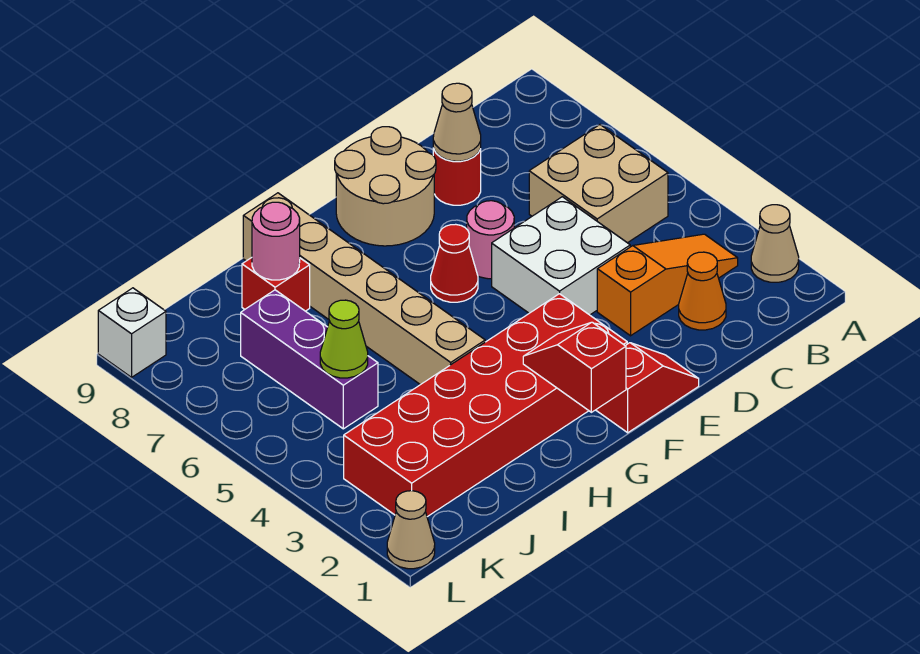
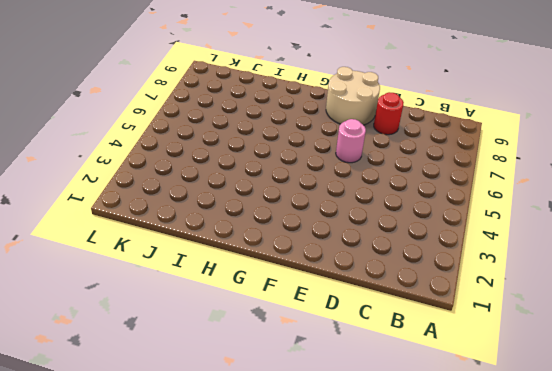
none -> tan 1x1 cone [751,205,799,282]
none -> orange 1x3 slope [597,234,738,336]
none -> tan 2x2 brick [529,125,668,243]

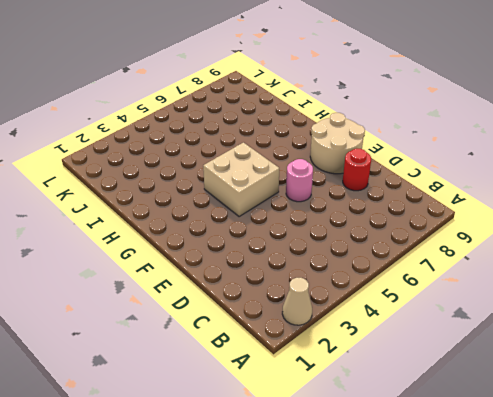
tan 2x2 brick [203,143,279,217] -> tan 2x2 brick moved to [529,125,668,243]
none -> orange 1x3 slope [597,234,738,336]
none -> orange 1x1 cone [679,252,726,330]
none -> white 2x2 brick [492,197,630,315]

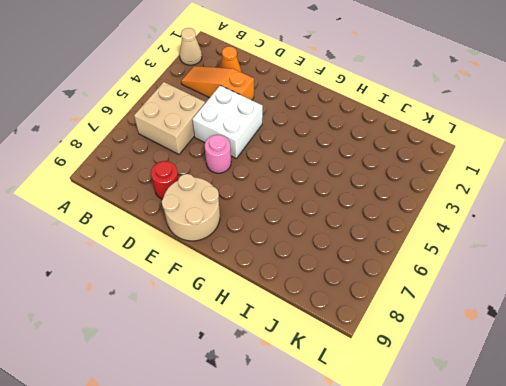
none -> red 1x2 slope [596,343,699,433]
none -> red 2x6 brick [344,294,627,517]
none -> red 1x1 cone [431,224,478,302]

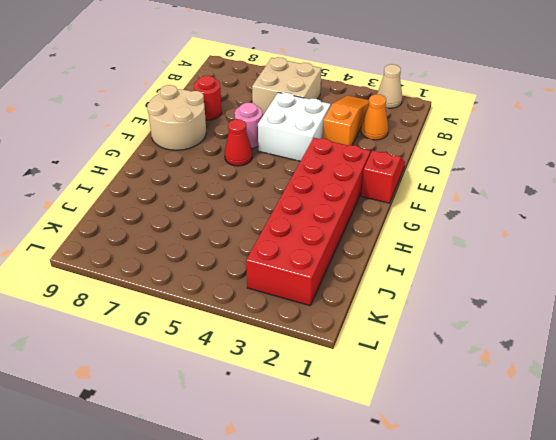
none -> tan 1x6 brick [243,193,485,385]
none -> red 1x1 brick [242,258,310,311]
none -> purple 1x3 brick [241,290,378,429]

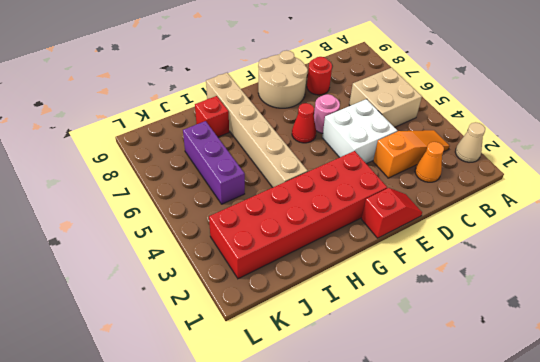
none -> tan 1x1 cone [387,491,435,569]
none -> white 1x1 brick [98,288,166,377]
none -> tan 1x1 cone [433,83,481,161]

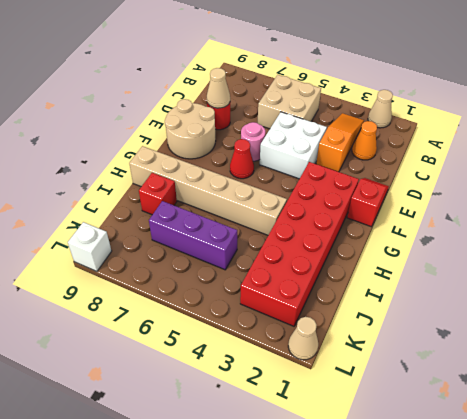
none -> red 1x2 slope [523,322,626,412]
none -> pink 1x1 round brick [252,202,300,280]
none -> lime 1x1 cone [320,300,368,378]

